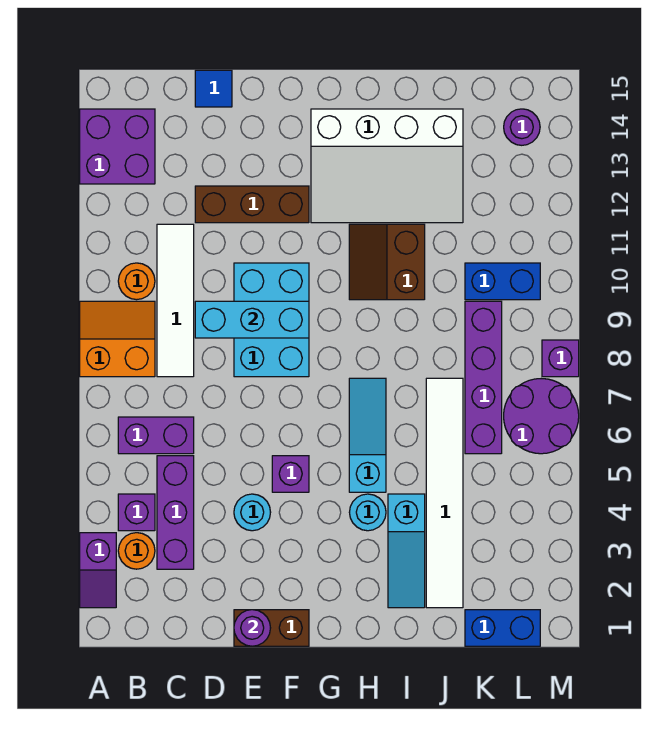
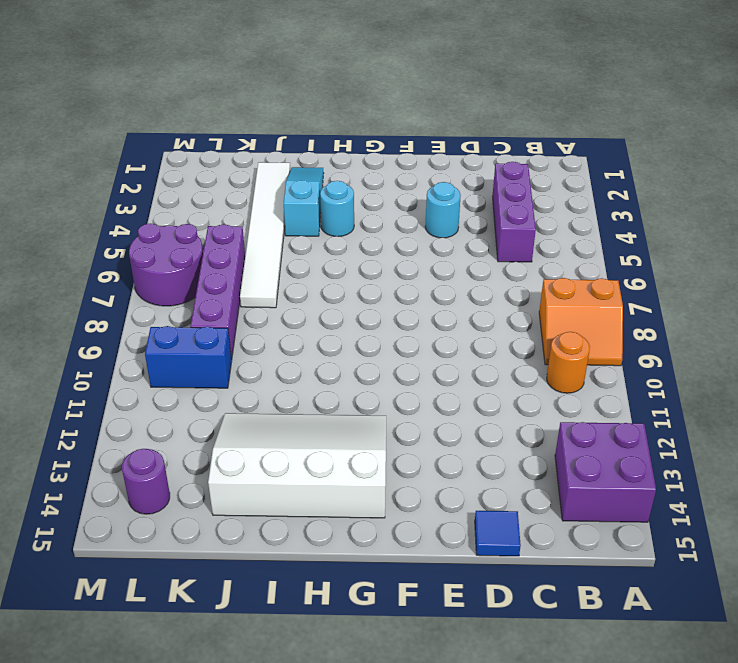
none -> purple 1x2 slope [80,533,116,608]
none -> orange 1x1 round brick [118,533,155,569]
none -> purple 1x1 brick [118,494,155,531]

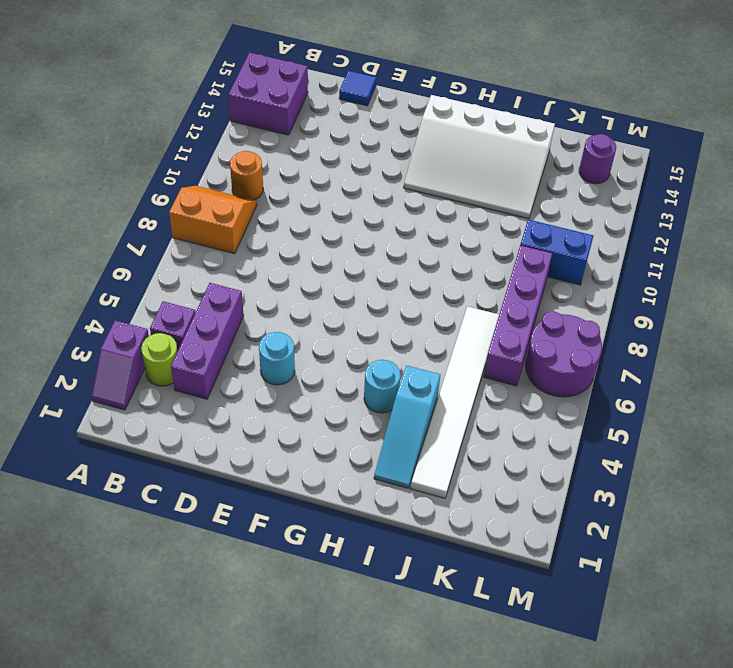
lime 1x1 round brick [141,333,178,386] -> orange 1x1 round brick [118,533,155,569]
none -> purple 1x2 brick [118,417,194,454]
none -> white 1x4 tile [157,224,194,377]
none -> brown 1x3 brick [195,186,309,223]

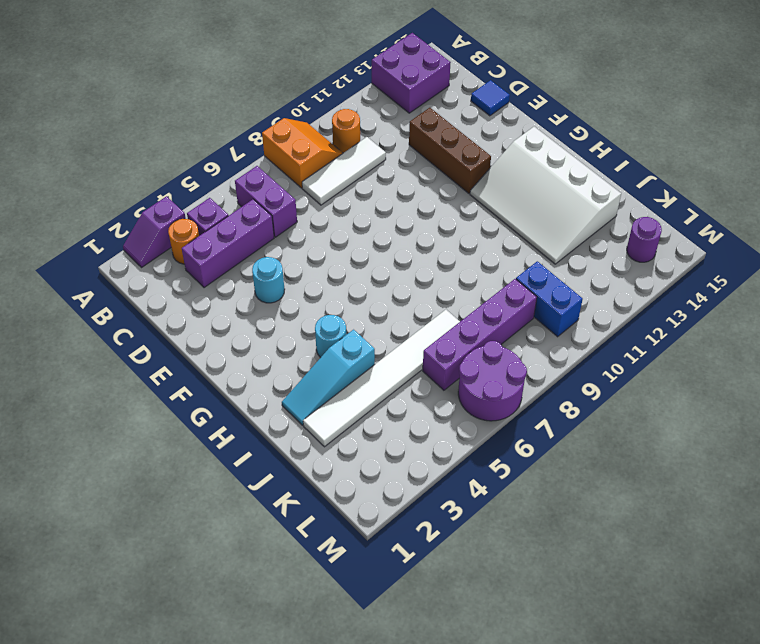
white 1x3 tile [302,137,386,205] -> white 1x4 tile [157,224,194,377]
none -> brown 1x2 brick [234,610,309,646]
none -> cyan 2x3 brick [234,263,309,377]
none -> purple 1x1 brick [272,456,309,492]

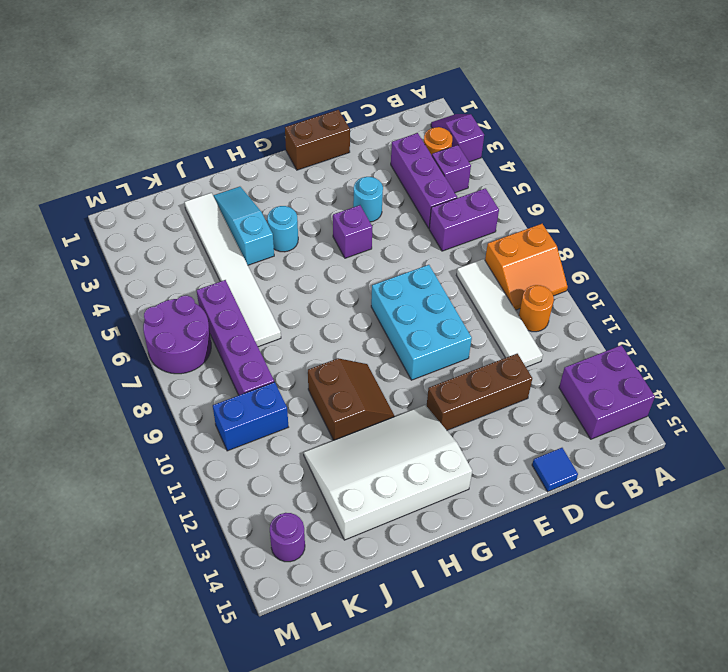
none -> cyan 1x3 slope [349,378,386,492]
none -> blue 1x2 brick [465,610,540,646]
none -> purple 1x1 brick [542,340,579,377]

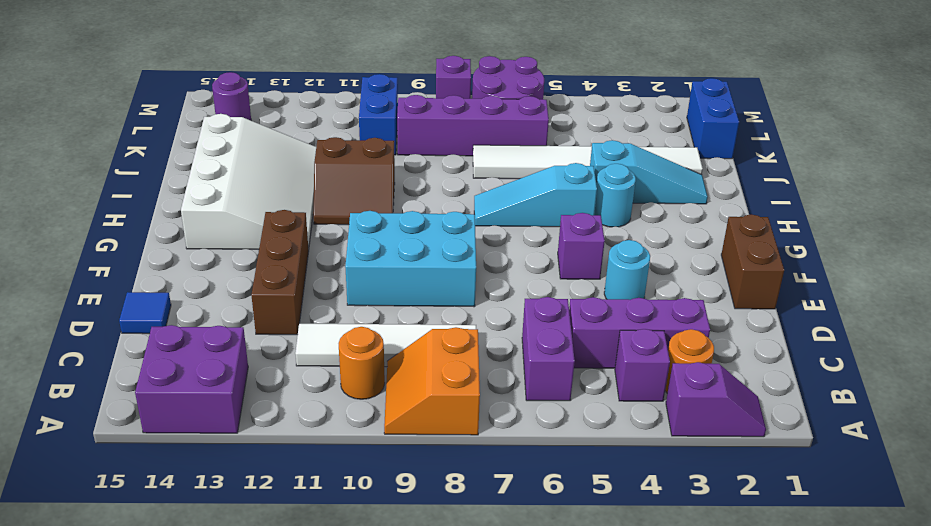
none -> cyan 1x3 brick [195,301,309,338]
none -> purple 1x1 round brick [234,610,270,646]

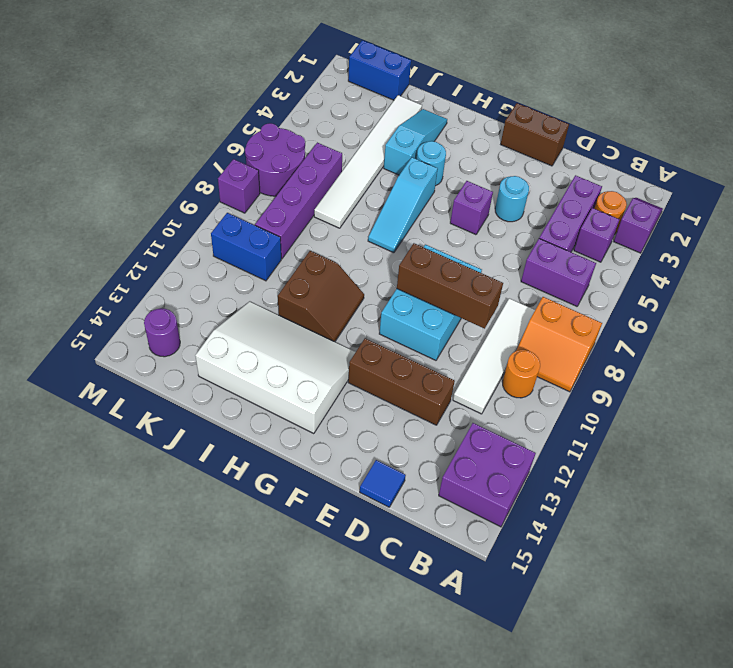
brown 1x3 brick [397,243,503,329] -> cyan 1x3 brick [195,301,309,338]
none -> purple 1x1 round brick [234,610,270,646]

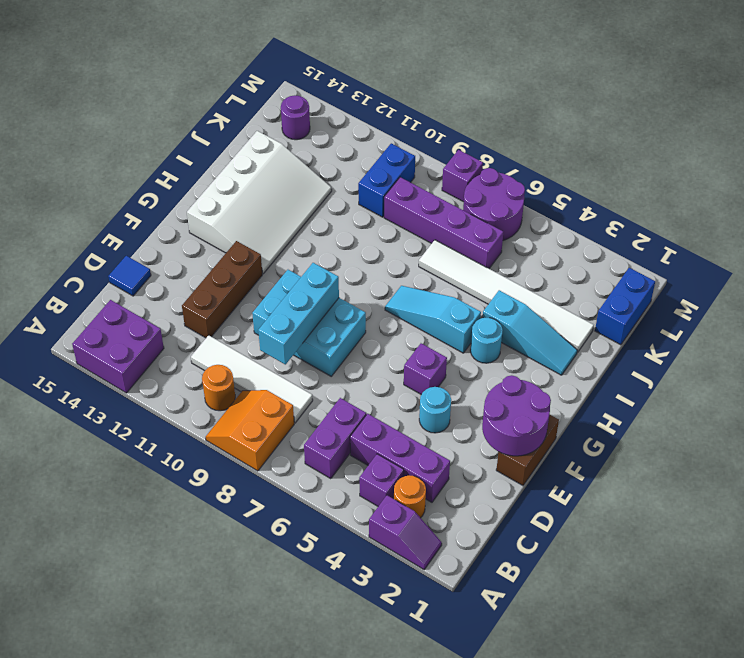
purple 2x2 round brick [482,375,551,456] -> purple 1x1 round brick [234,610,270,646]
none -> brown 2x2 slope [349,224,425,300]

